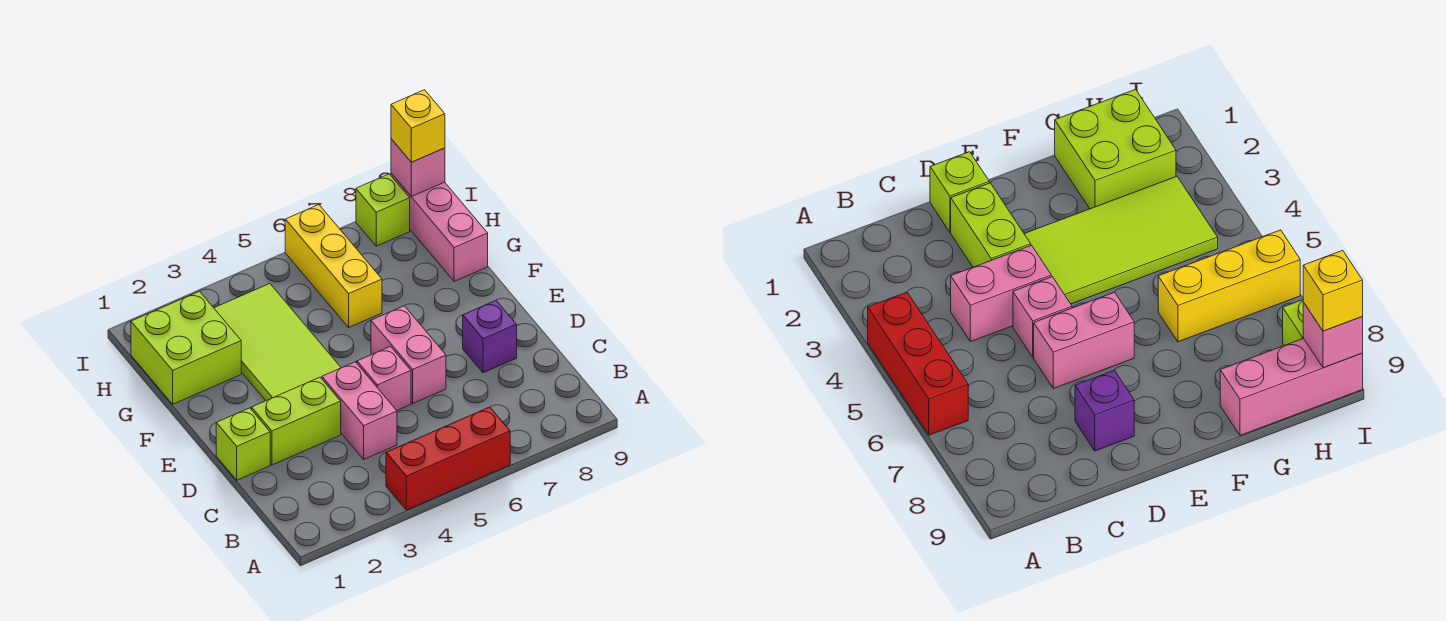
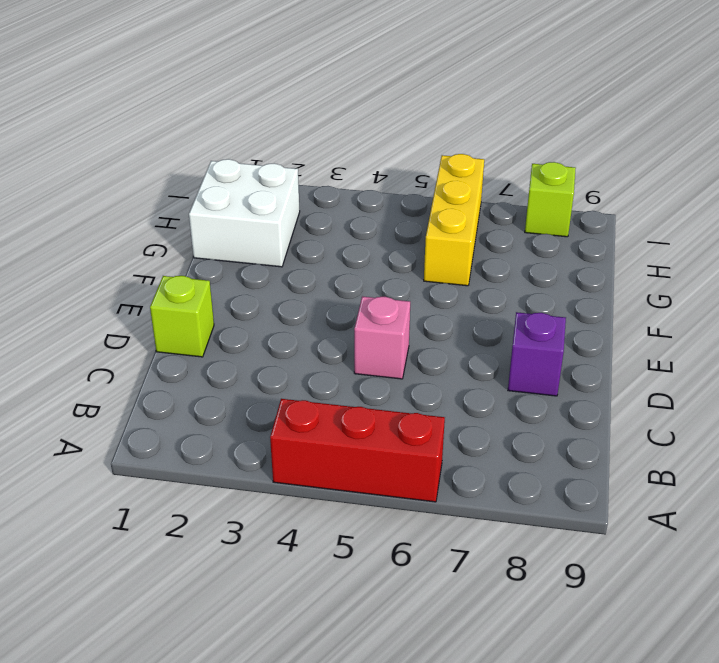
white 2x2 brick [189,159,300,267] -> lime 2x2 brick [131,291,241,404]
none -> pink 1x2 brick [322,362,397,459]
none -> lime 1x2 brick [252,377,341,465]
none -> pink 1x2 brick [371,306,446,403]

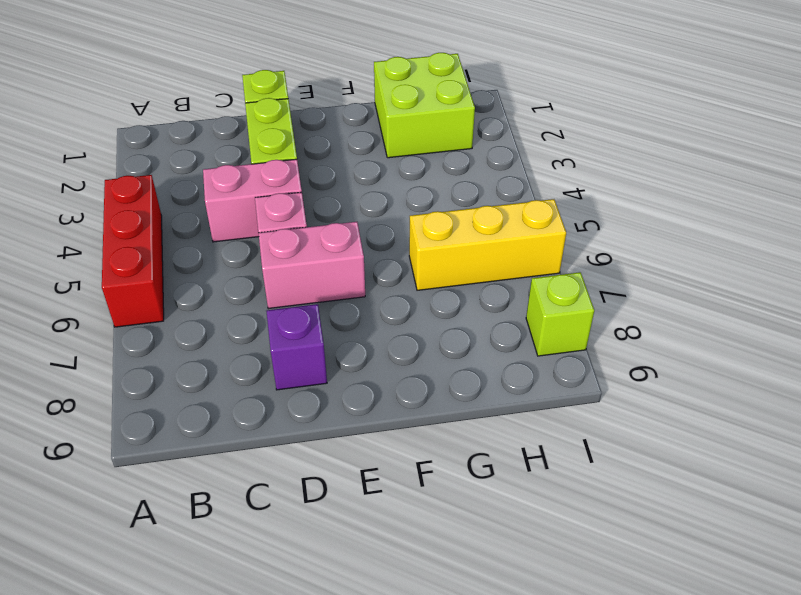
none -> lime 2x4 tile [214,284,341,401]
none -> pink 1x3 brick [391,173,488,281]
none -> pink 1x1 brick [391,139,445,197]

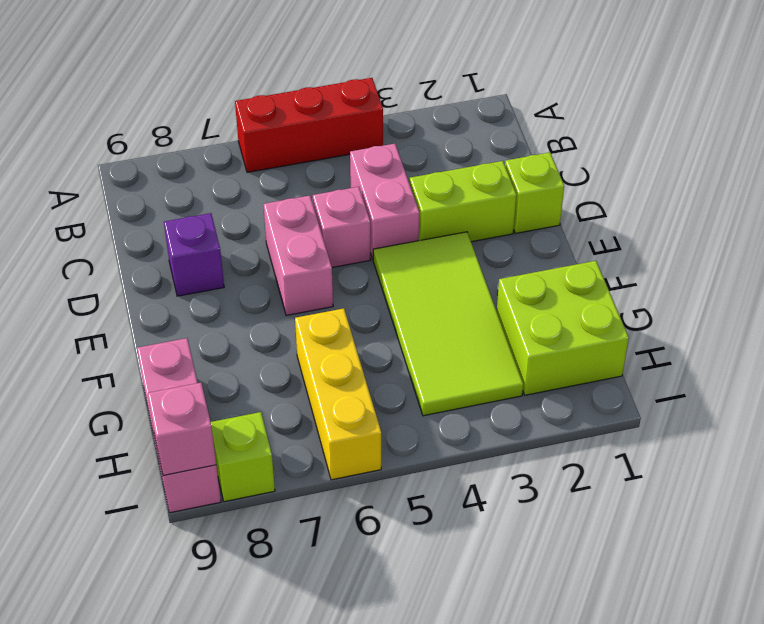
none -> yellow 1x1 brick [391,90,445,162]

